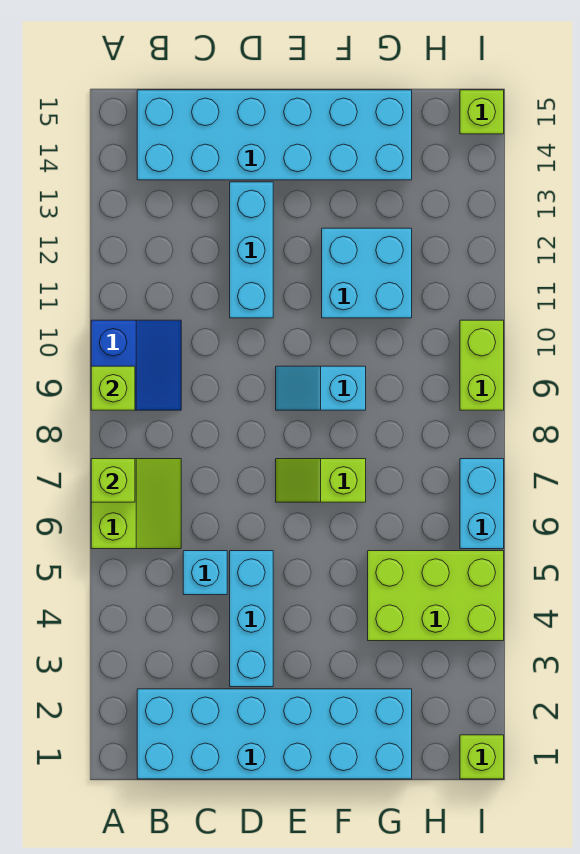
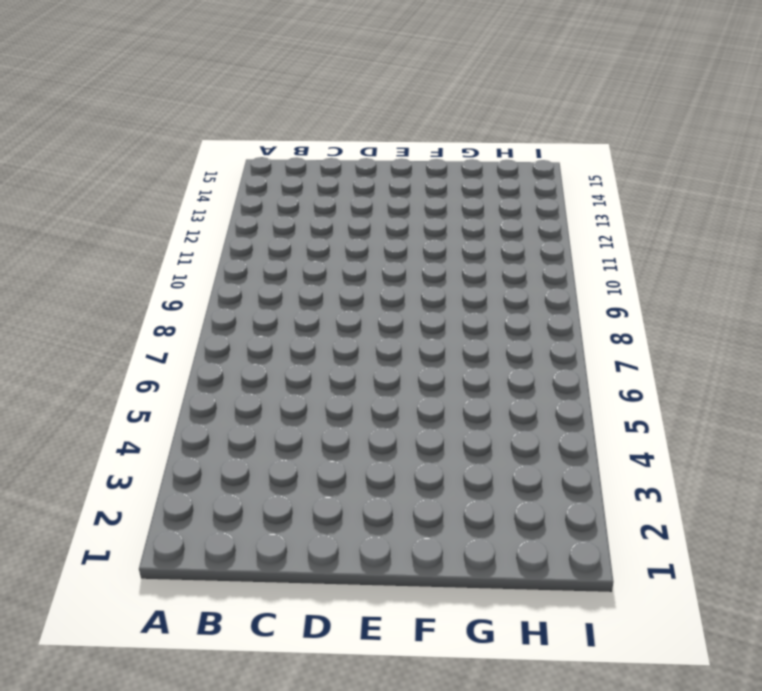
none -> lime 2x2 slope [91,459,181,549]
none -> blue 2x2 slope [91,320,181,410]
none -> cyan 2x6 brick [137,689,412,779]

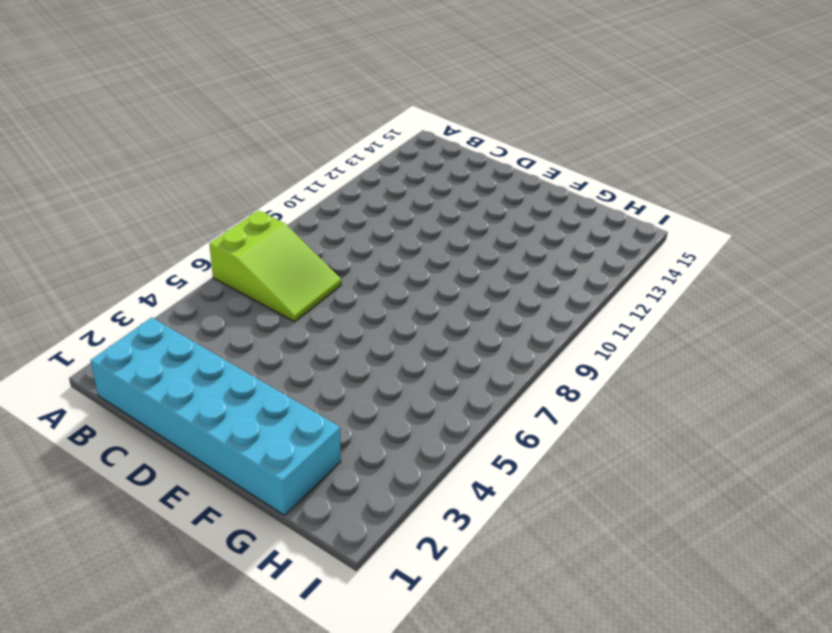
lime 2x3 slope [209,210,341,322] -> lime 2x2 slope [91,459,181,549]
none -> blue 2x2 slope [91,320,181,410]
none -> cyan 2x6 brick [137,90,412,180]
none -> cyan 1x1 brick [183,551,227,595]

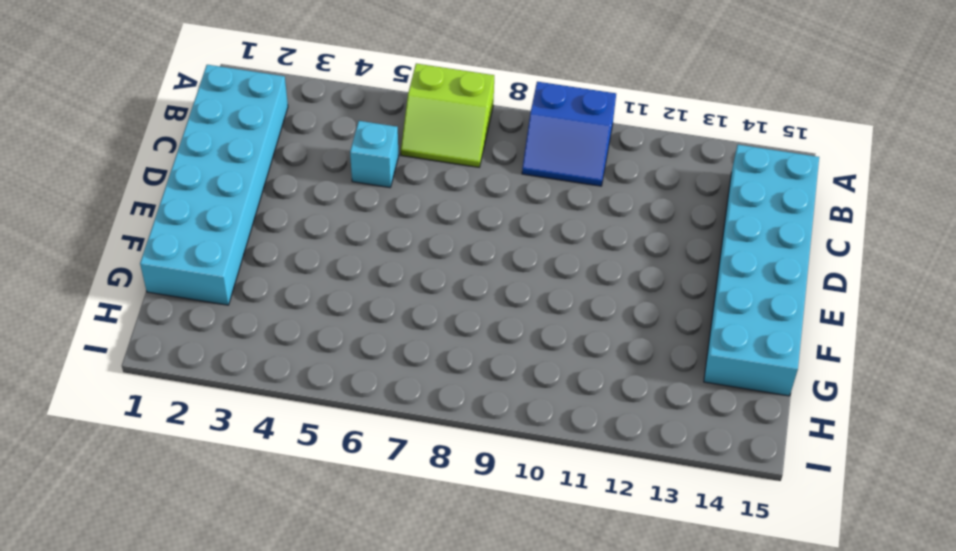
none -> cyan 1x3 brick [230,551,273,687]
none -> cyan 1x3 brick [230,182,273,318]
none -> lime 1x2 slope [276,459,366,502]

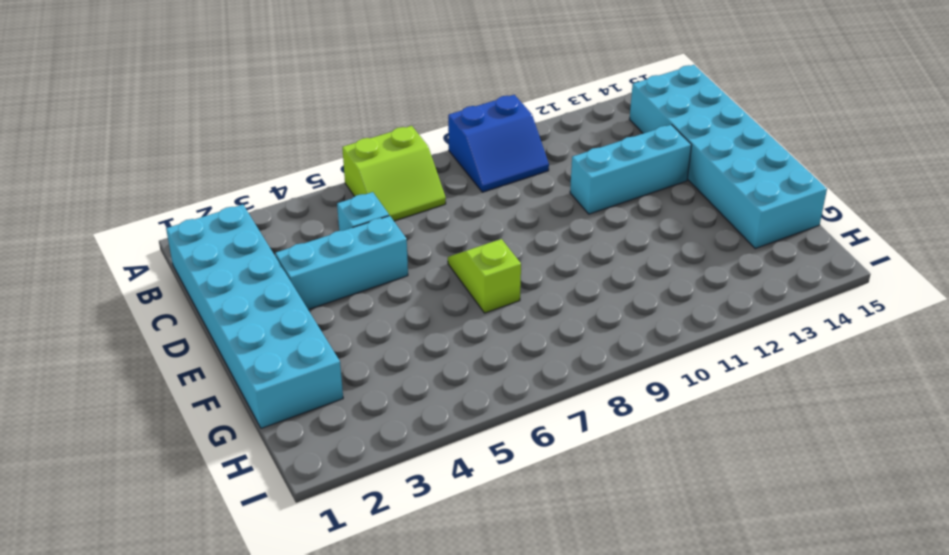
none -> cyan 1x2 slope [276,366,366,410]
none -> cyan 2x2 brick [322,228,412,318]
none -> lime 2x3 brick [368,551,504,641]

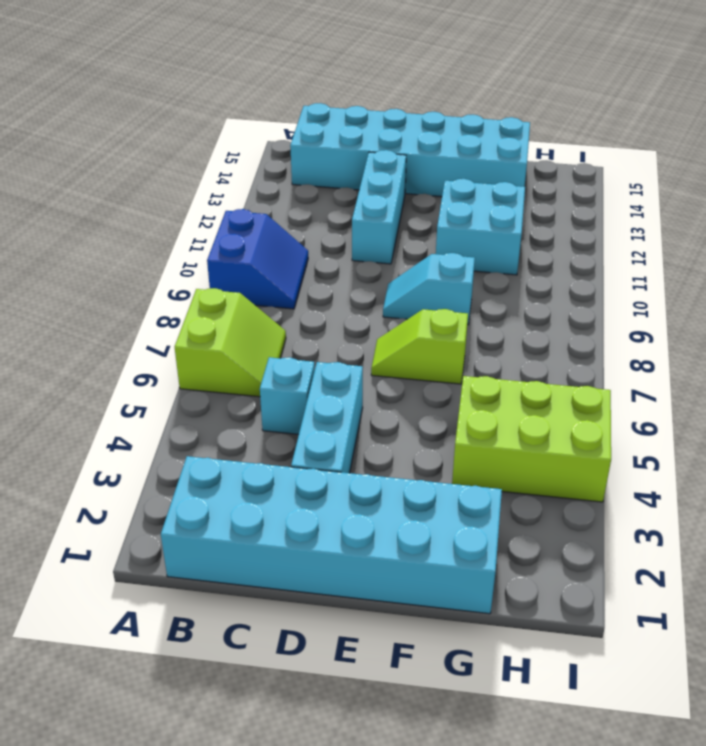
none -> lime 1x1 brick [460,735,504,779]
none -> cyan 1x2 brick [460,459,504,549]
none -> lime 1x2 brick [460,320,504,410]

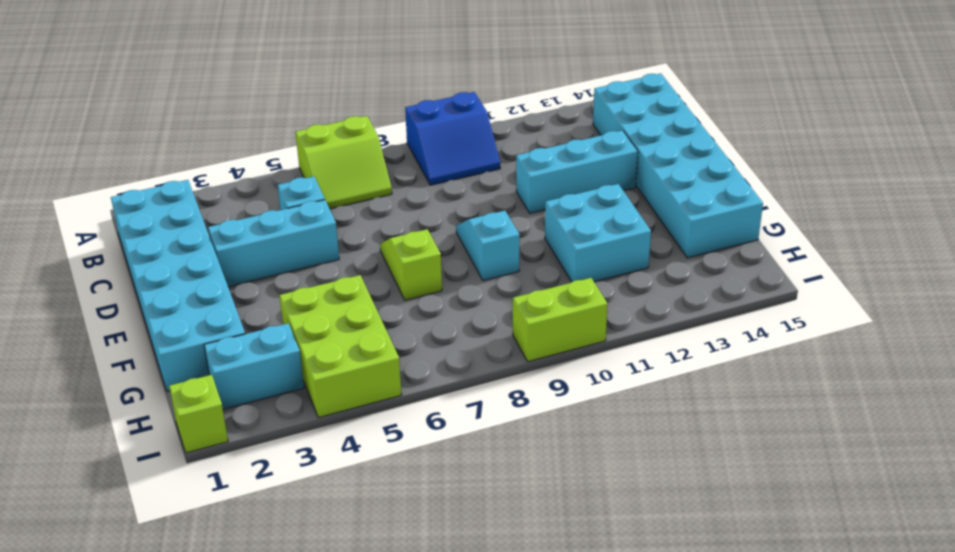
cyan 1x2 brick [204,323,304,409] -> cyan 1x2 brick moved to [460,459,504,549]
none -> lime 1x1 brick [460,90,504,134]
none -> lime 1x1 brick [91,459,135,502]
none -> lime 1x1 brick [91,366,135,410]

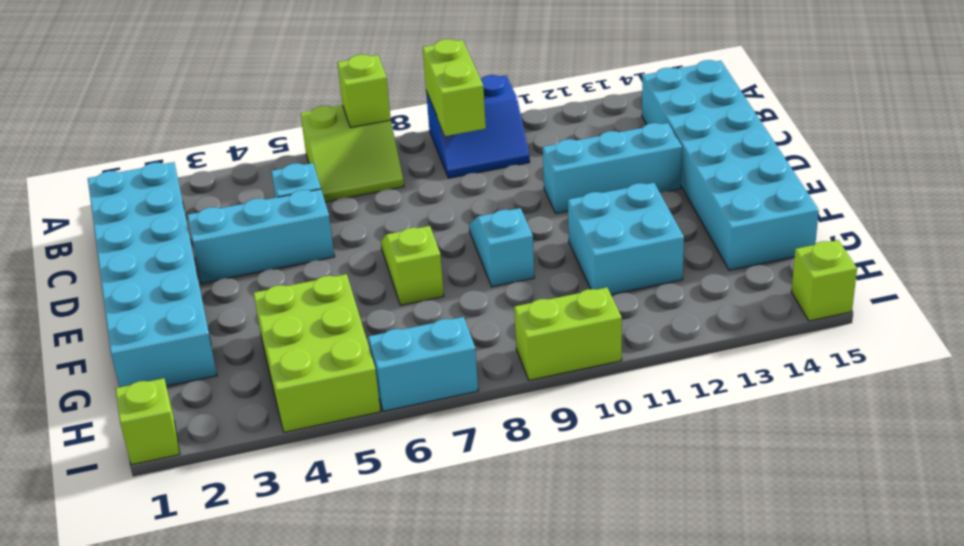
lime 1x2 brick [423,39,486,136] -> lime 1x1 brick [91,366,135,410]

